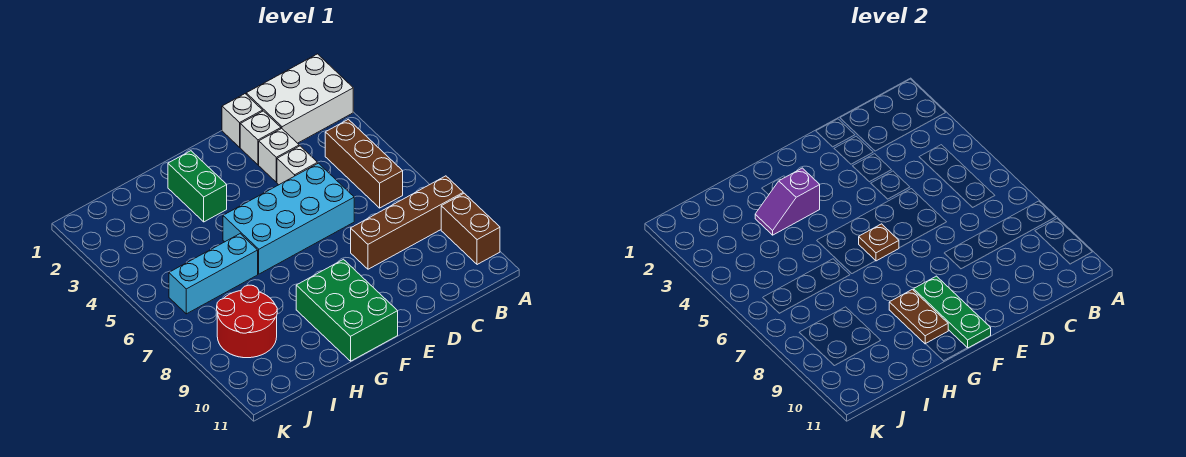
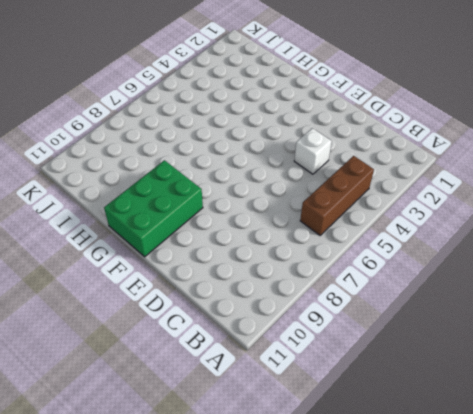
none -> white 2x3 brick [246,54,353,143]
none -> brown 1x4 brick [351,176,463,269]
none -> brown 1x2 brick [441,193,500,265]

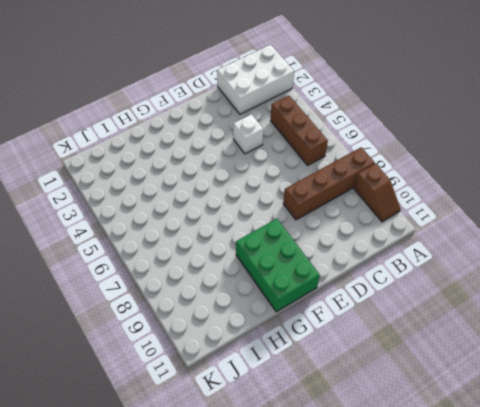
brown 1x2 slope [354,164,401,222] -> brown 1x2 brick [441,193,500,265]
none -> white 1x1 brick [222,94,263,147]
none -> white 1x1 brick [240,111,281,165]
none -> white 1x1 brick [259,128,299,182]

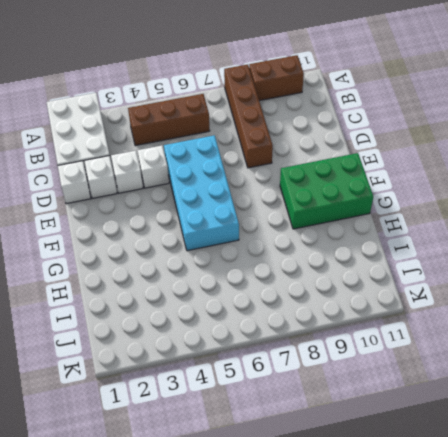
none -> green 1x2 brick [168,151,227,222]
none -> cyan 1x3 brick [169,234,258,314]
none -> red 2x2 round brick [217,285,277,358]

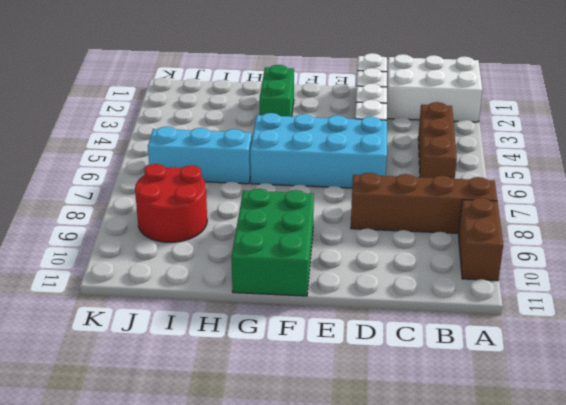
none -> brown 1x1 plate [859,224,899,261]
none -> green 1x3 plate [914,276,991,348]
none -> purple 1x2 slope [755,168,820,235]

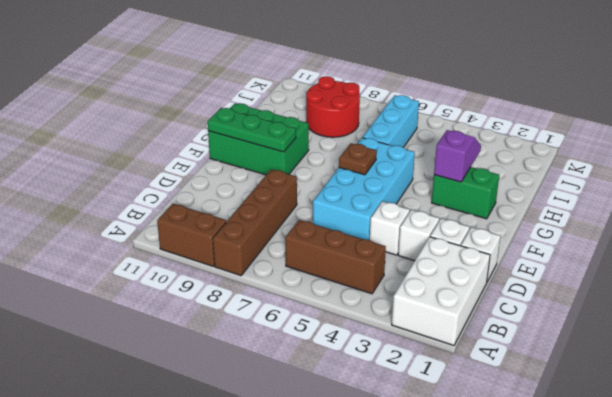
none -> brown 1x2 plate [889,289,948,344]

